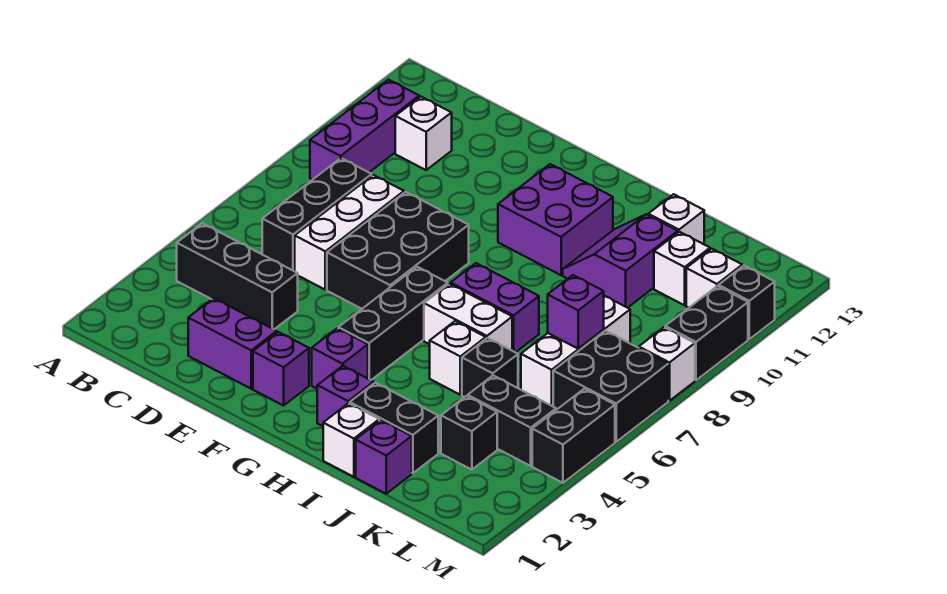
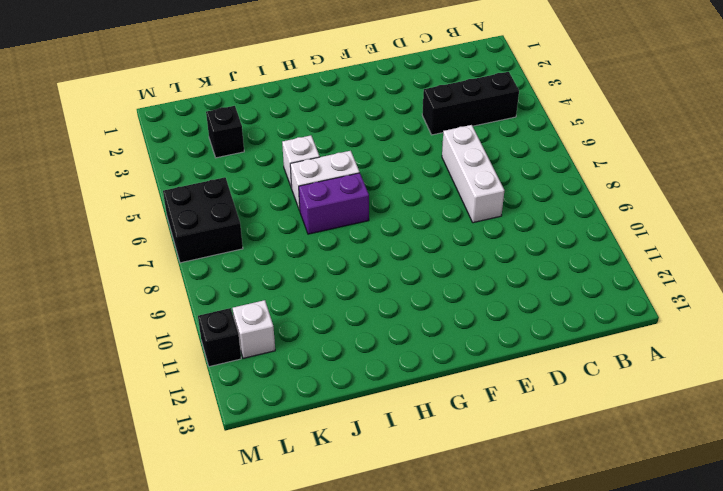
none -> purple 1x3 brick [310,80,419,180]
none -> black 1x3 brick [262,158,372,271]
none -> white 1x1 brick [395,97,452,170]
none -> purple 1x2 brick [188,298,277,389]

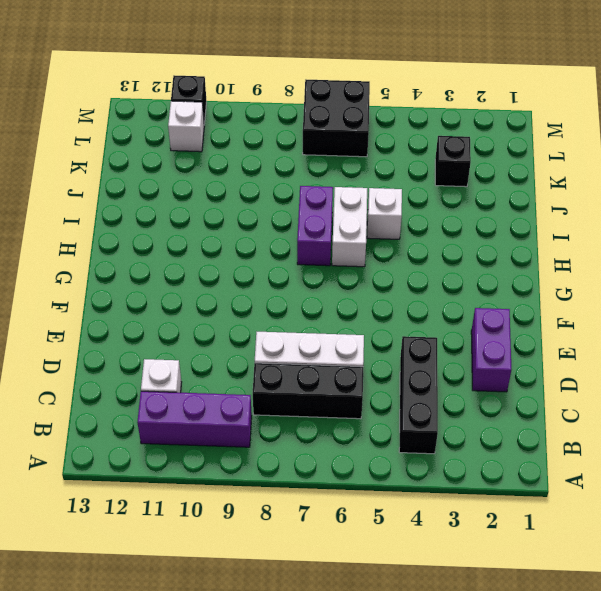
none -> black 2x3 brick [327,192,469,309]
none -> purple 1x1 brick [253,332,309,406]
none -> purple 1x1 brick [312,328,368,389]
none -> black 1x3 brick [338,267,448,380]

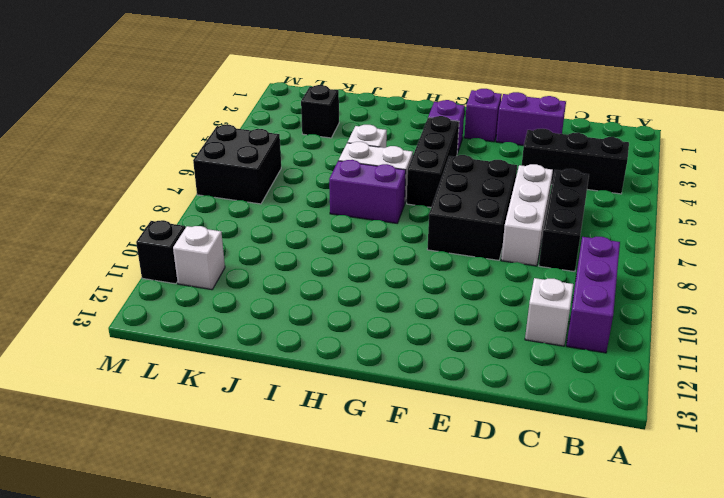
none -> purple 2x2 brick [498,164,613,275]
none -> purple 1x1 brick [317,366,374,426]
none -> white 1x1 brick [323,403,379,477]
none -> black 1x2 brick [350,383,438,473]

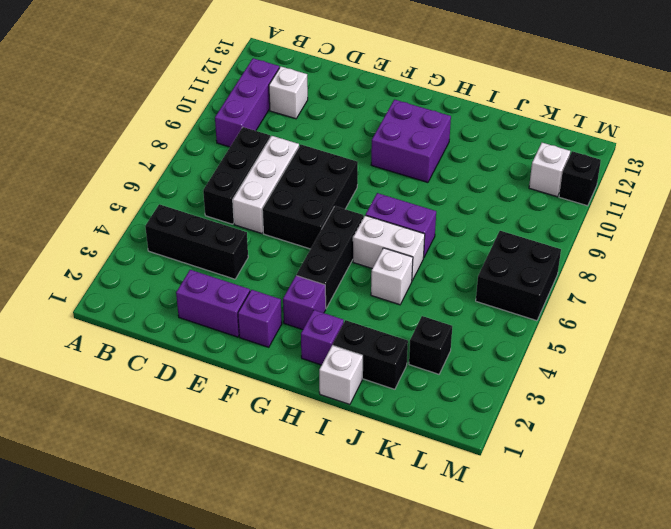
none -> purple 2x2 slope [563,214,678,308]
none -> purple 1x1 brick [356,420,412,494]
none -> black 1x1 brick [462,338,518,397]
none -> white 1x1 brick [648,194,704,244]

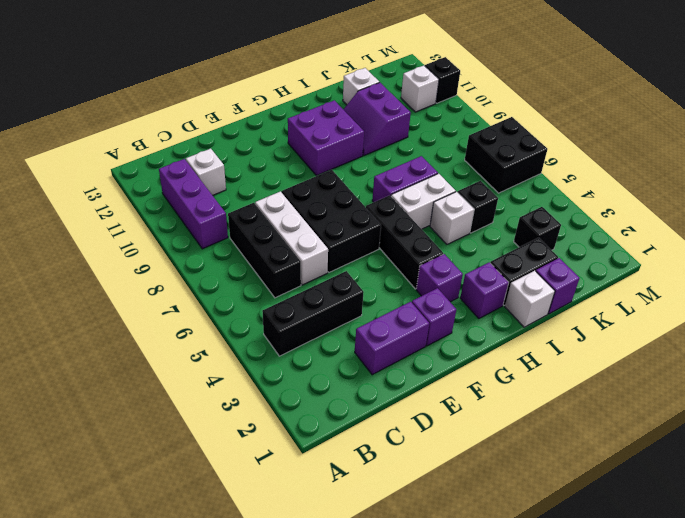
none -> black 1x2 brick [468,376,556,466]
none -> white 1x3 brick [521,296,630,406]
none -> white 1x1 brick [654,232,710,305]
none -> black 1x2 brick [532,389,615,483]

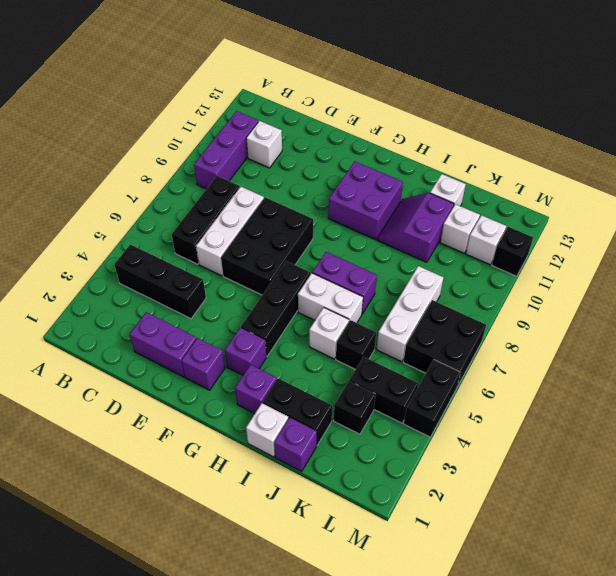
none -> white 1x1 brick [639,327,695,401]
none -> black 1x2 brick [665,286,748,380]
none -> purple 1x1 brick [548,275,604,349]

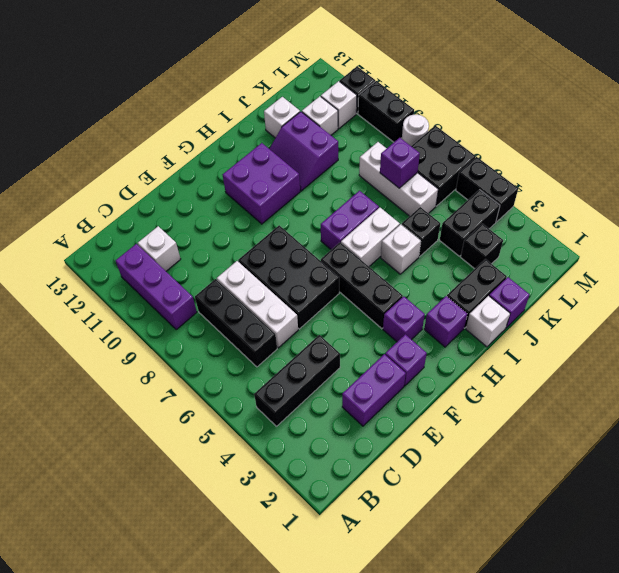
white 1x1 round brick [402,115,429,146] -> white 1x1 brick [639,327,695,401]

